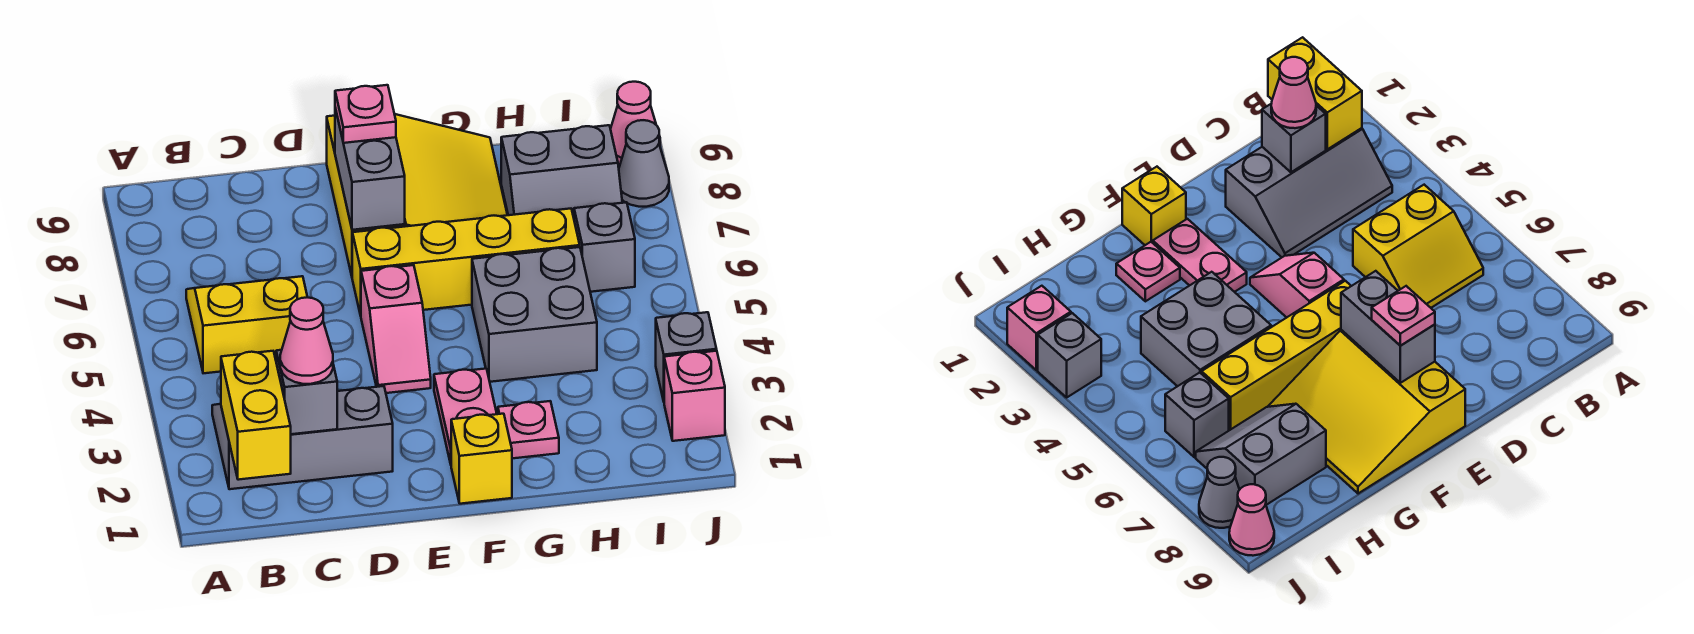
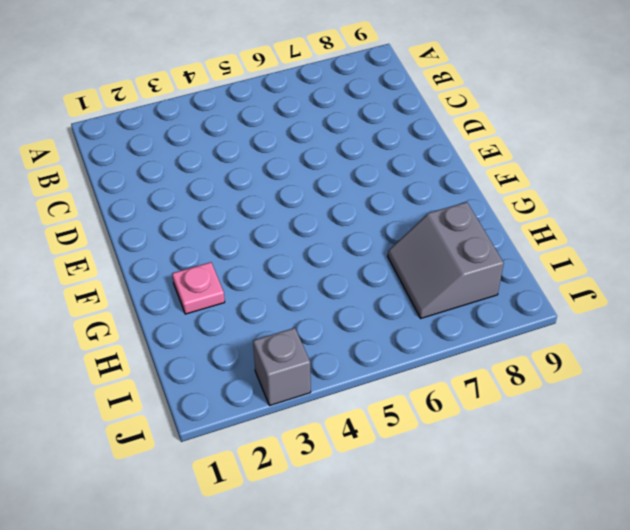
none -> grey 2x3 slope [212,386,393,489]
none -> yellow 2x2 slope [186,276,307,373]
none -> pink 1x2 slope [361,265,431,393]

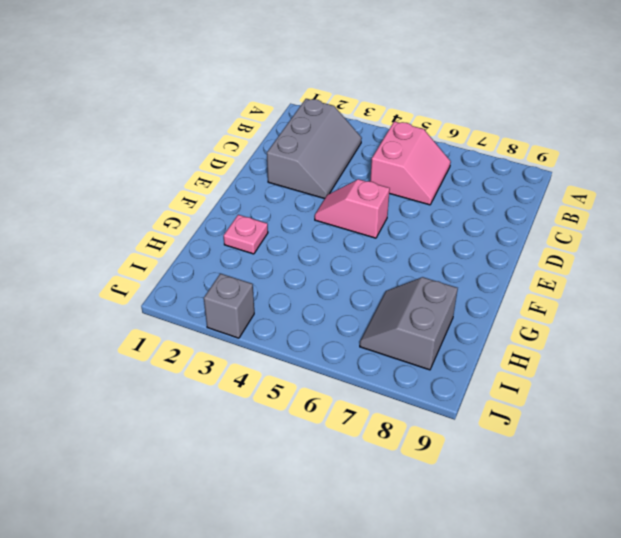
pink 2x2 slope [370,121,451,205] -> yellow 2x2 slope [186,276,307,373]
none -> yellow 1x4 brick [352,209,580,316]
none -> yellow 3x3 slope [327,114,507,276]
none -> yellow 1x1 brick [451,414,512,504]

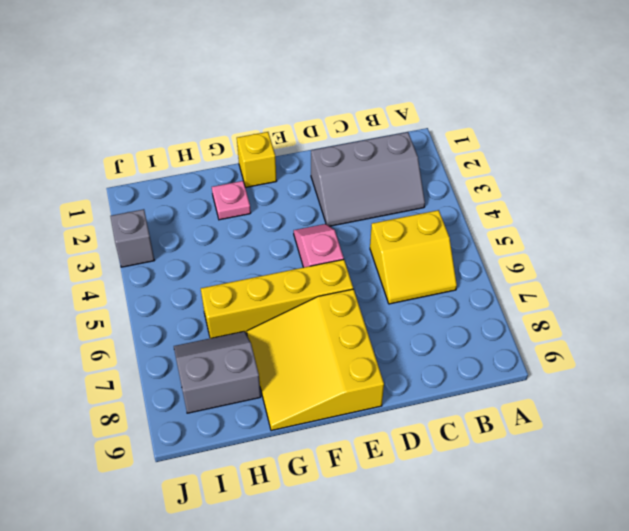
none -> pink 1x2 plate [434,369,497,464]
none -> grey 2x2 brick [472,247,597,382]
none -> grey 1x1 brick [574,202,635,292]

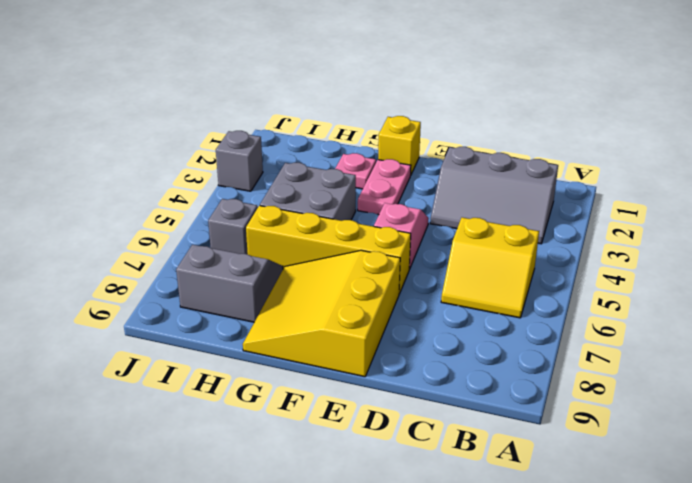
none -> pink 1x1 brick [664,351,725,441]
none -> grey 1x1 cone [619,120,669,207]
none -> pink 1x1 cone [611,82,660,165]

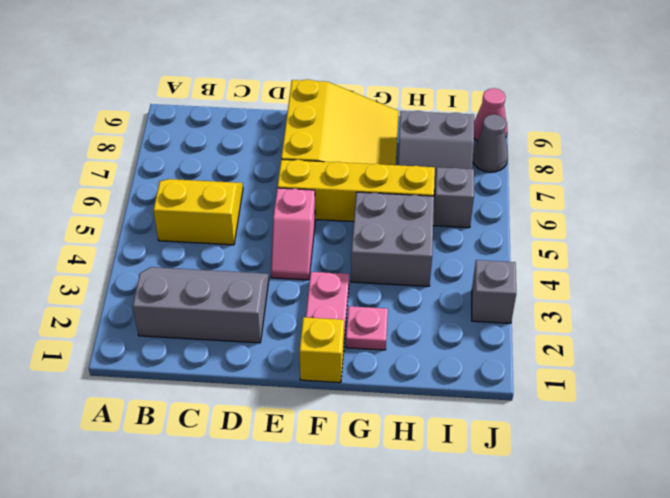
none -> pink 1x1 brick [664,351,725,441]
none -> yellow 1x2 brick [221,351,291,480]
none -> grey 1x1 brick [276,350,337,434]

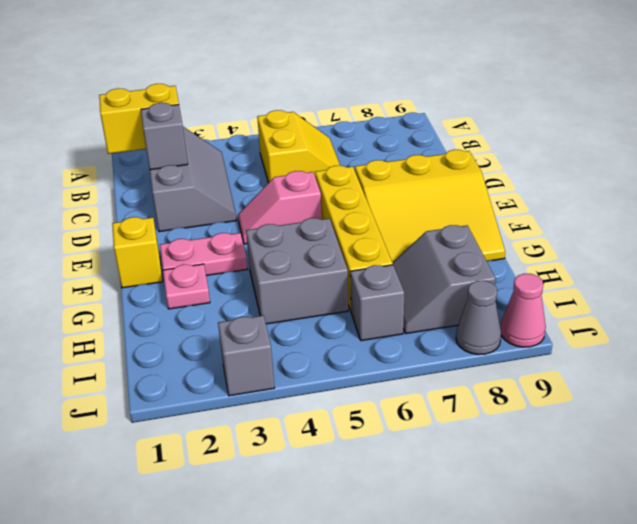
none -> pink 1x1 brick [664,351,725,441]
none -> grey 1x2 brick [335,108,405,230]
none -> pink 1x1 cone [280,297,333,384]

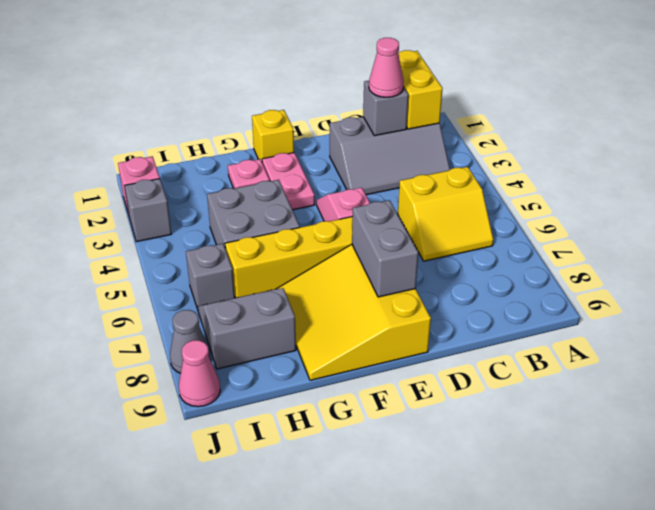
none -> pink 1x1 plate [335,85,396,143]

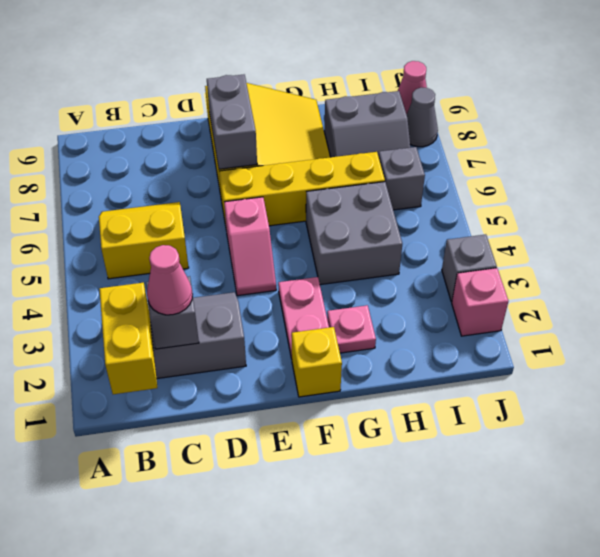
none -> pink 1x1 plate [335,85,396,143]

